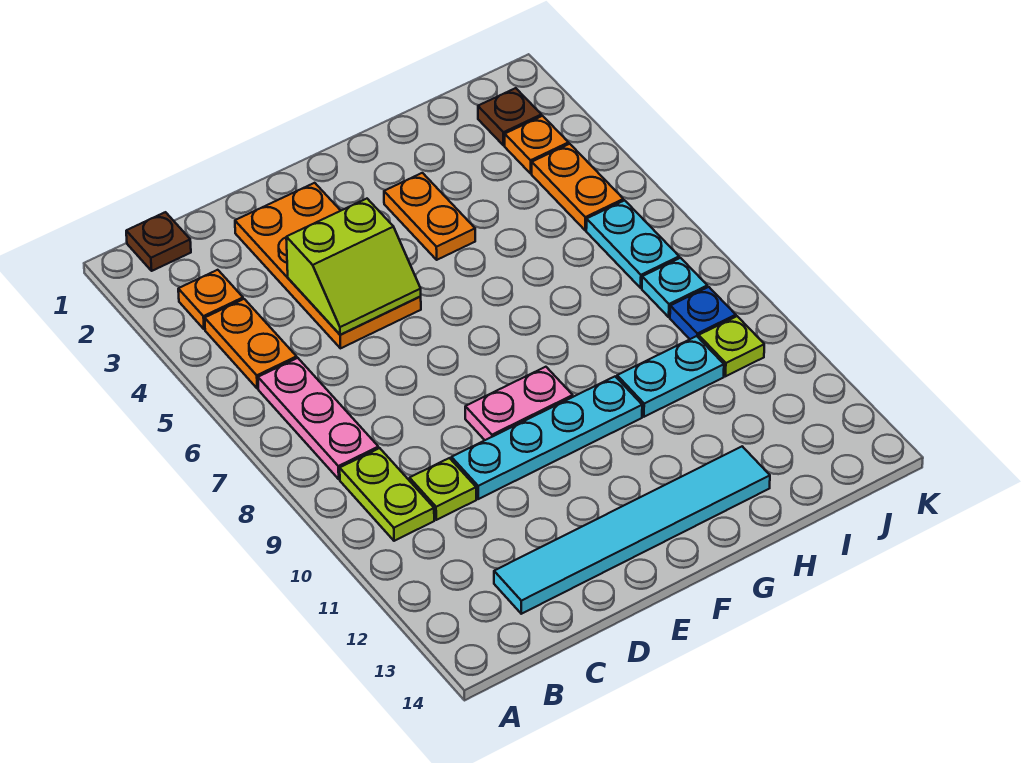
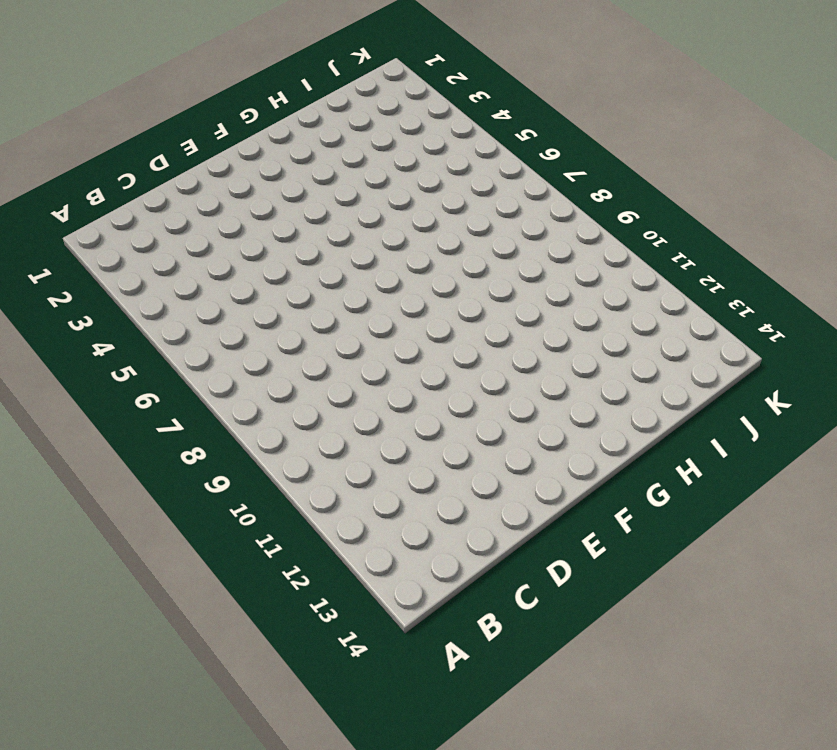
none -> brown 1x1 plate [126,212,191,271]
none -> orange 1x1 plate [178,270,243,329]
none -> orange 1x2 plate [205,299,297,389]

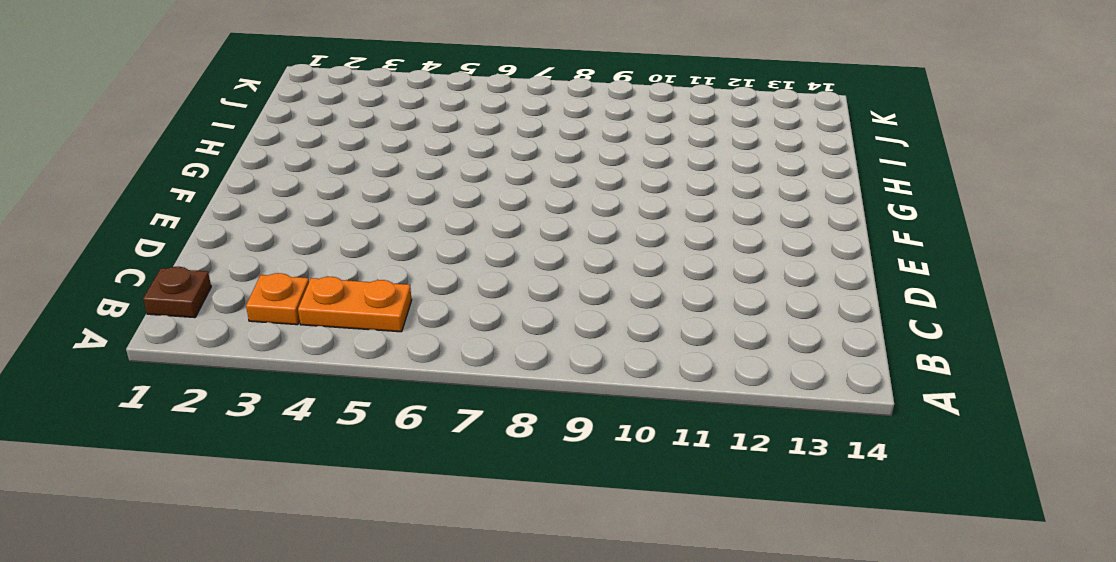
none -> pink 1x3 plate [258,358,378,479]
none -> lime 1x2 plate [340,448,434,541]
none -> lime 1x1 plate [410,458,476,520]

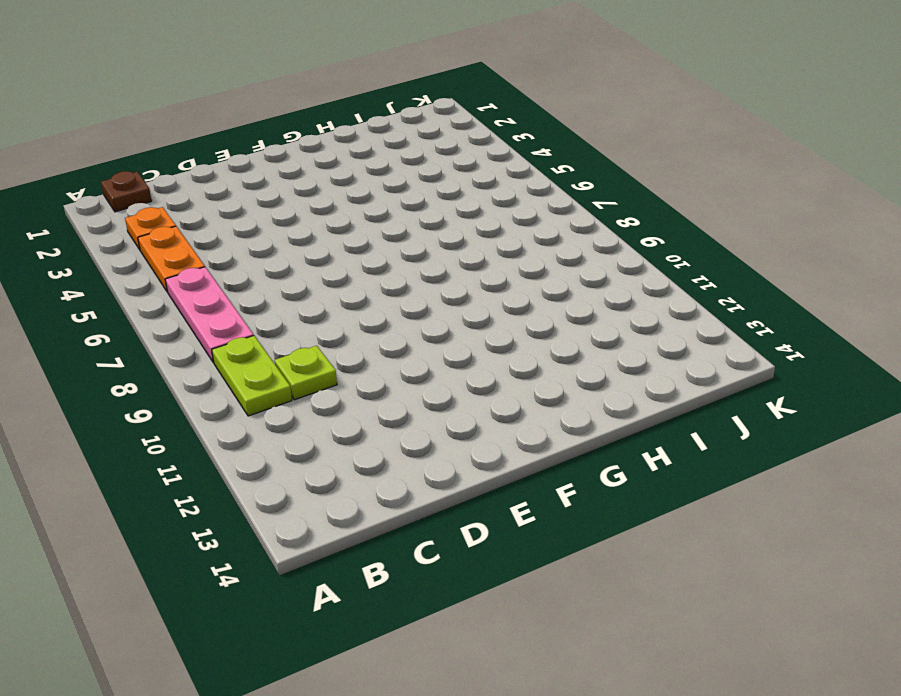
none -> cyan 1x6 tile [494,446,770,614]
none -> orange 2x4 plate [235,183,421,348]
none -> cyan 1x4 plate [451,376,642,499]

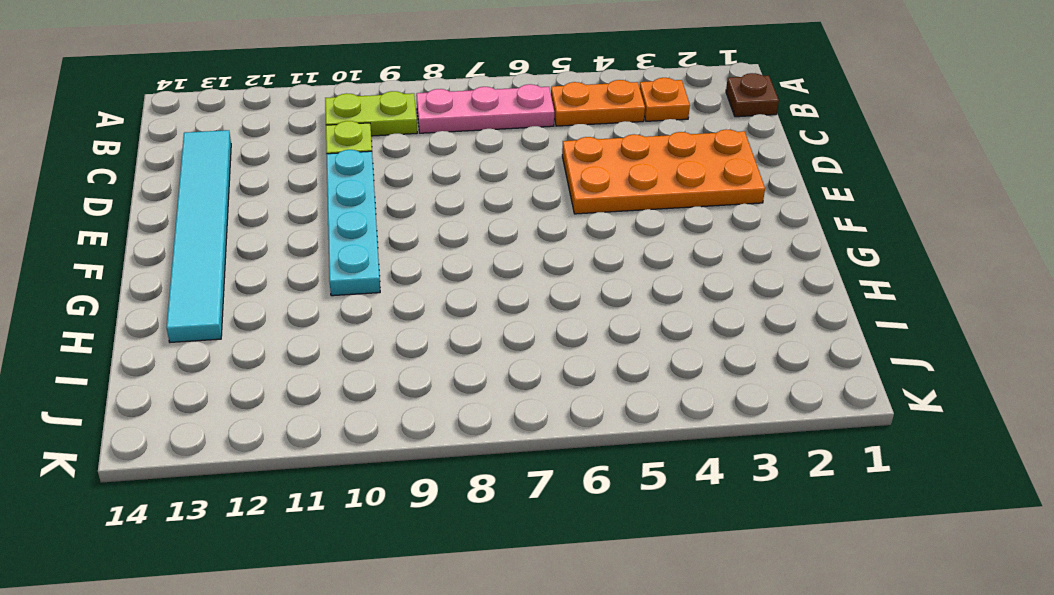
none -> pink 1x2 plate [465,367,573,440]
none -> orange 1x2 plate [384,173,475,260]
none -> cyan 1x2 plate [617,336,724,417]

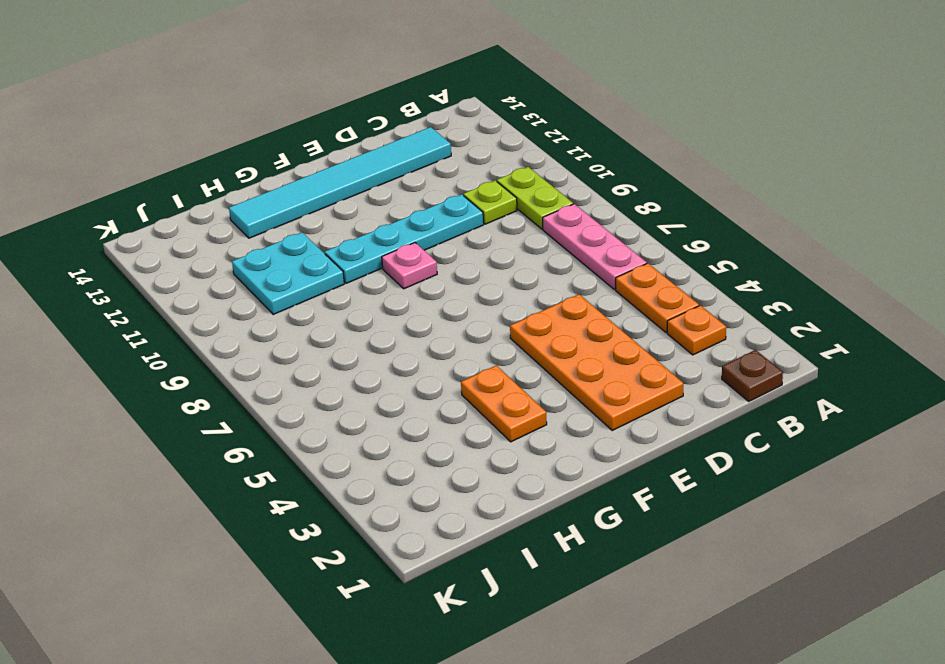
pink 1x1 plate [382,243,437,289] -> pink 1x2 plate [465,367,573,440]
cyan 2x2 plate [232,233,344,314] -> cyan 1x2 plate [617,336,724,417]
none -> brown 1x1 plate [478,88,541,146]
none -> orange 1x1 plate [505,116,569,173]
none -> orange 1x2 plate [532,144,623,230]

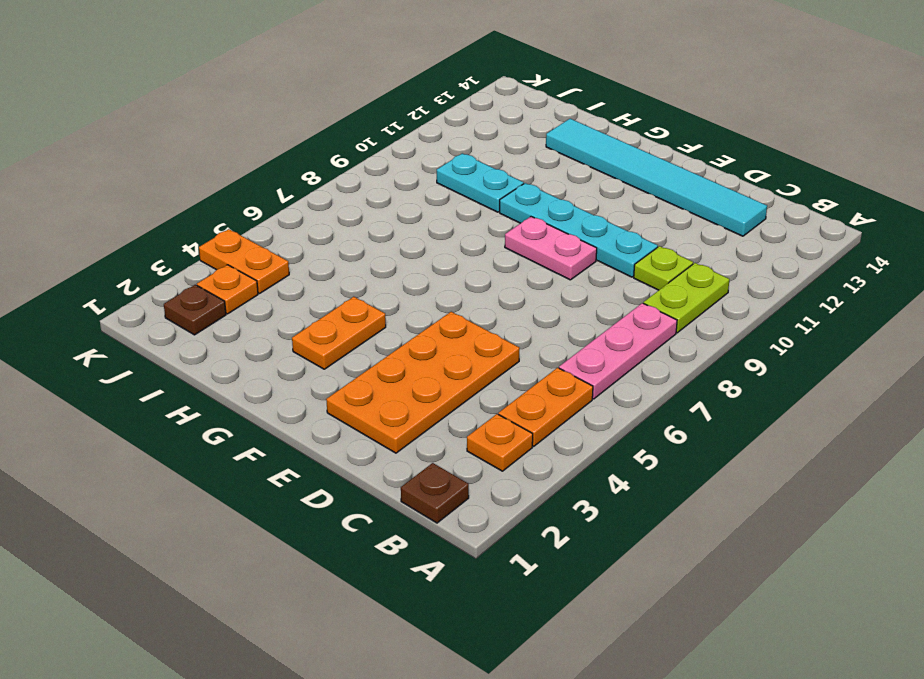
orange 1x2 plate [199,229,289,294] -> orange 1x2 plate turned to [532,144,623,230]
none -> cyan 1x2 plate [586,200,679,288]
none -> cyan 1x1 plate [642,258,707,317]
none -> blue 1x1 plate [670,287,736,339]

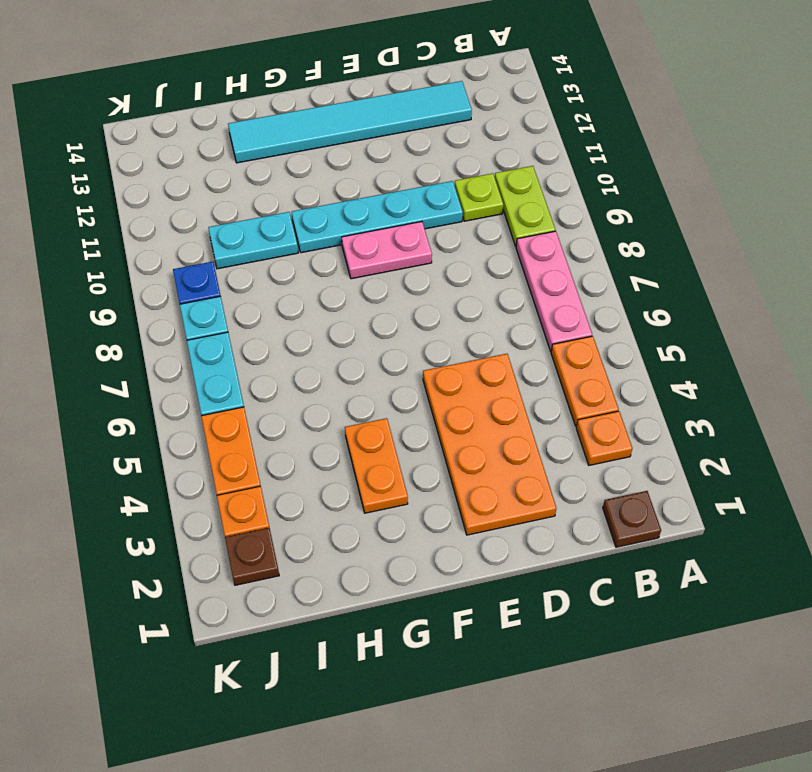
none -> lime 1x1 plate [699,316,764,376]
none -> lime 2x2 slope [286,199,421,335]

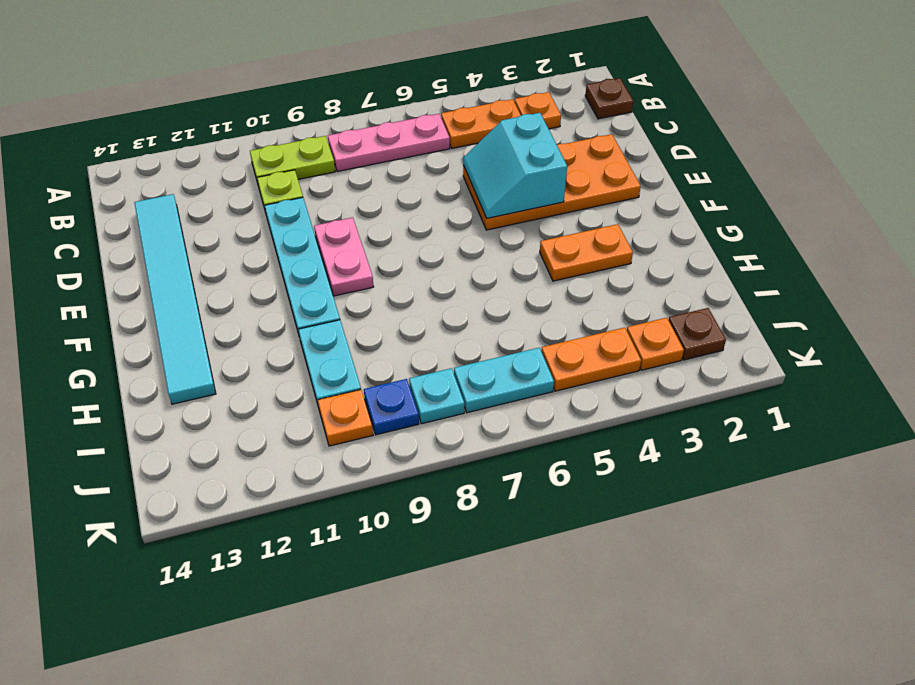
cyan 2x2 slope [463,113,567,218] -> lime 2x2 slope [286,199,421,335]
orange 1x1 plate [318,390,373,446] -> lime 1x1 plate [699,316,764,376]

